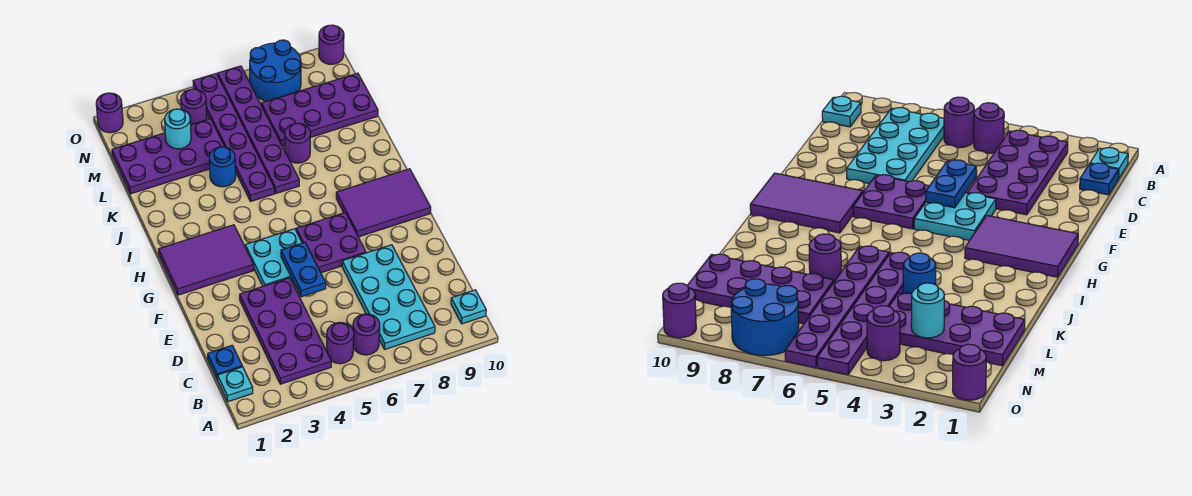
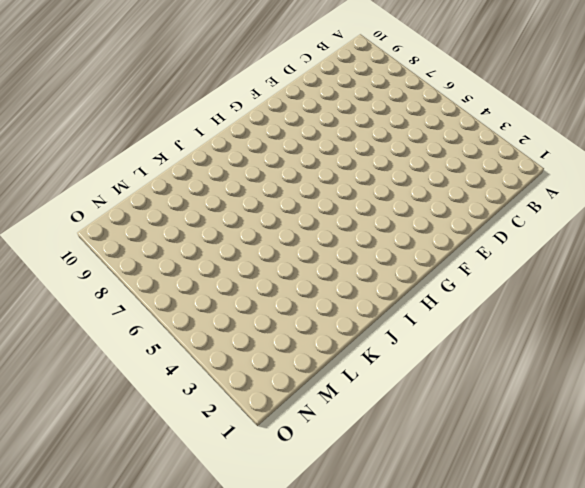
none -> cyan 1x1 plate [218,367,253,402]
none -> purple 2x4 plate [240,278,331,384]
none -> purple 1x1 round brick [327,322,354,364]

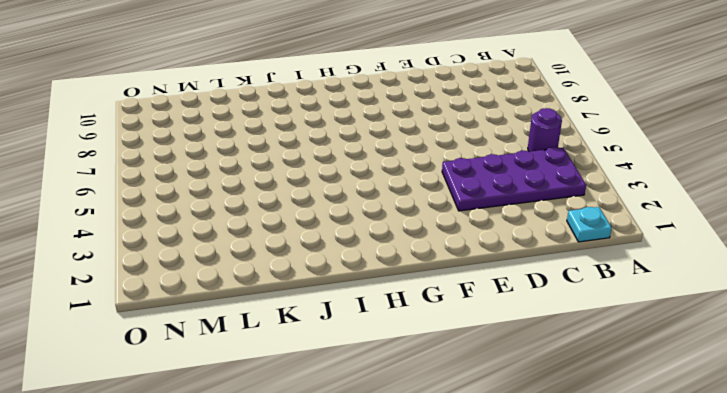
none -> purple 1x1 round brick [353,314,380,355]
none -> cyan 2x4 plate [342,245,435,349]
none -> cyan 1x1 plate [451,290,486,324]

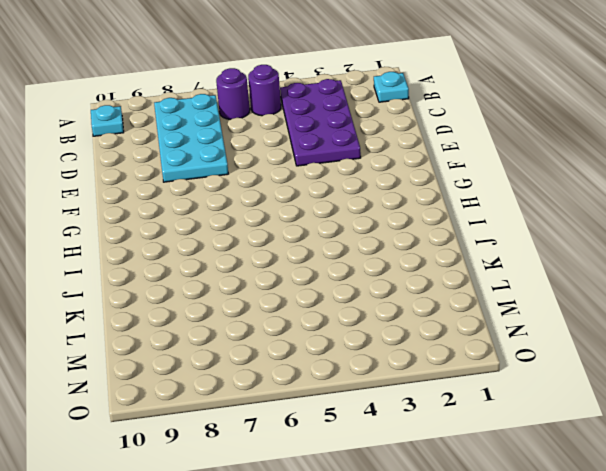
none -> blue 1x1 plate [208,345,242,380]
none -> cyan 2x2 plate [245,229,302,286]
none -> purple 2x2 plate [296,213,366,273]

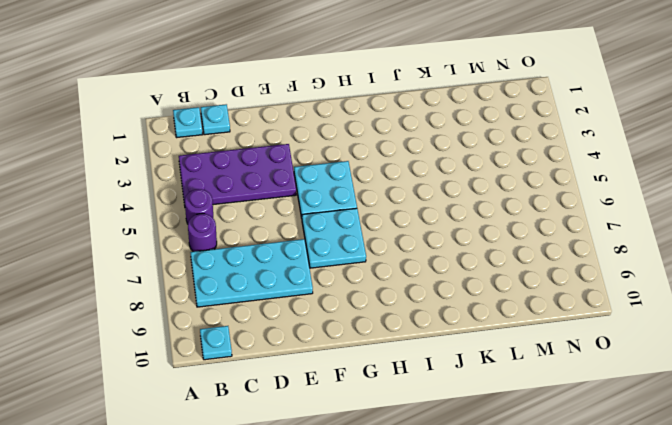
cyan 1x1 plate [201,104,230,135] -> blue 1x1 plate [208,345,242,380]
cyan 2x2 plate [302,208,366,268] -> purple 2x2 plate [296,213,366,273]
none -> purple 2x3 tile [159,225,254,295]
none -> purple 2x3 tile [336,169,431,237]
none -> purple 1x6 plate [193,74,274,202]

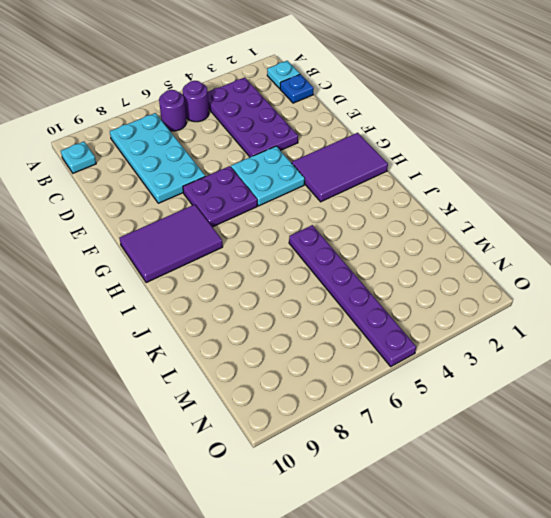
none -> purple 1x6 plate [218,66,299,193]
none -> blue 1x1 round brick [209,147,236,187]
none -> purple 1x1 round brick [285,123,310,163]

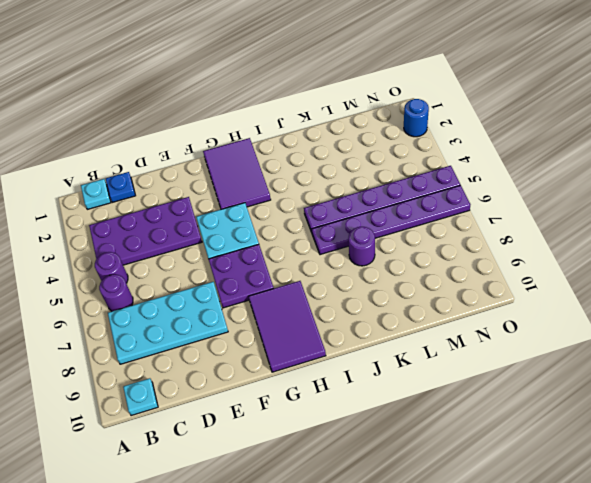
blue 1x1 round brick [404,99,429,137] -> blue 1x1 round brick moved to [209,147,236,187]
none -> purple 2x4 plate [112,119,225,194]
none -> purple 2x4 plate [261,73,378,146]
none -> purple 1x1 round brick [181,89,207,125]

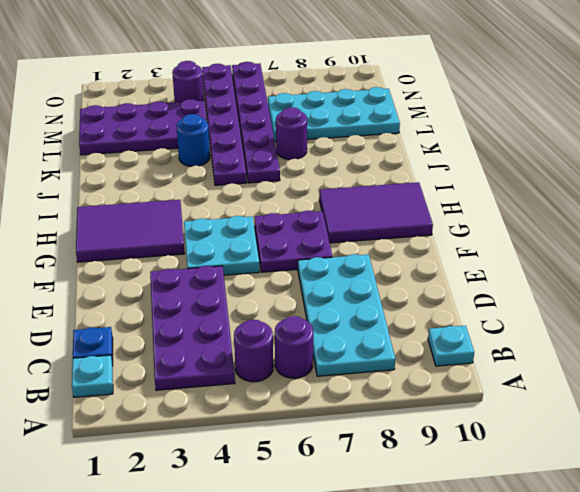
cyan 2x4 plate [268,87,400,142] -> purple 2x4 plate [261,73,378,146]
none -> blue 2x2 round brick [250,40,301,101]
none -> purple 1x1 round brick [96,93,123,133]
none -> purple 1x1 round brick [319,25,344,64]

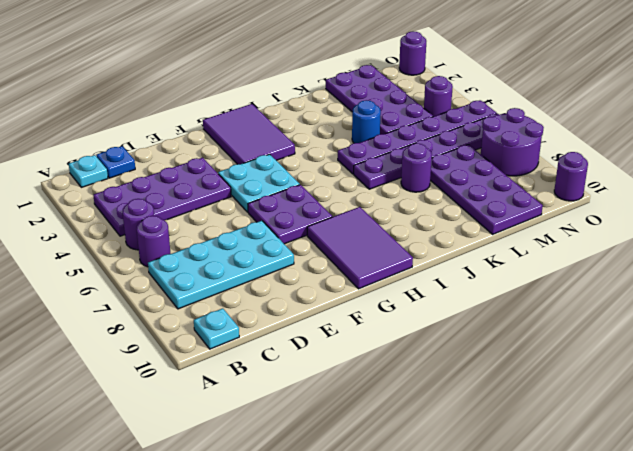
purple 2x2 round brick [481,108,544,176] -> blue 2x2 round brick [250,40,301,101]
none -> blue 1x2 plate [281,243,326,297]
none -> cyan 1x1 round brick [165,109,191,149]

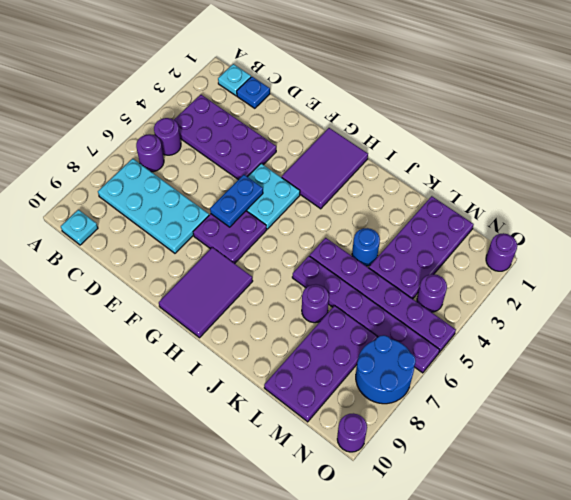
blue 1x2 plate [210,175,263,227] -> blue 1x2 plate turned to [281,243,326,297]
none -> cyan 1x1 round brick [165,109,191,149]

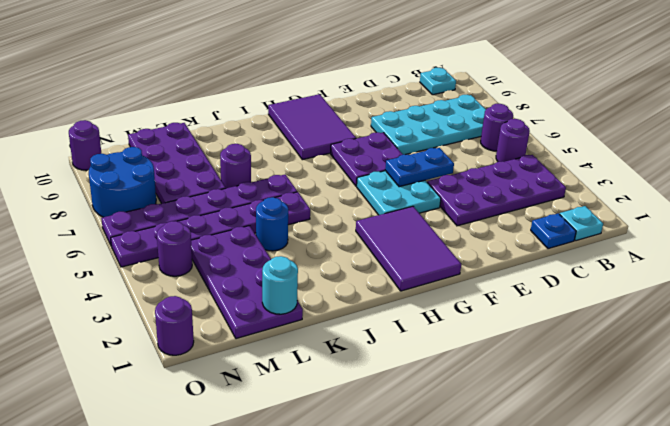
cyan 1x1 round brick [262,256,298,314] -> cyan 1x1 round brick moved to [165,109,191,149]

